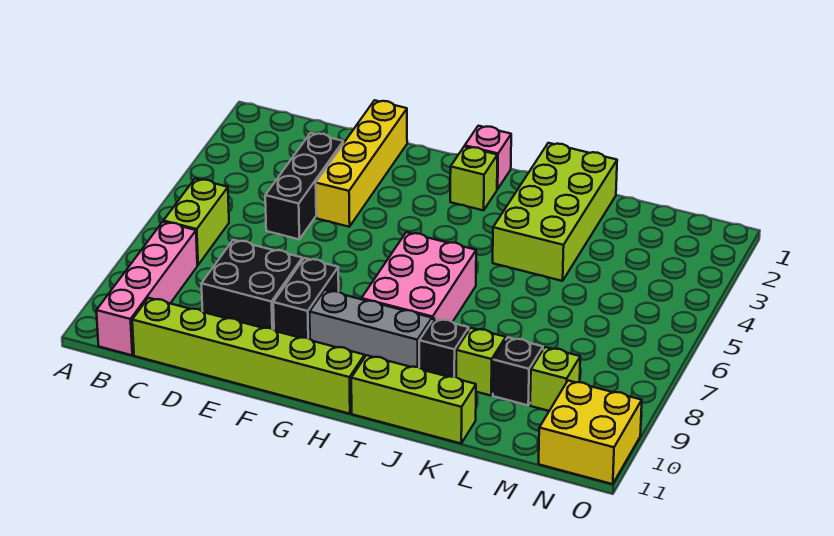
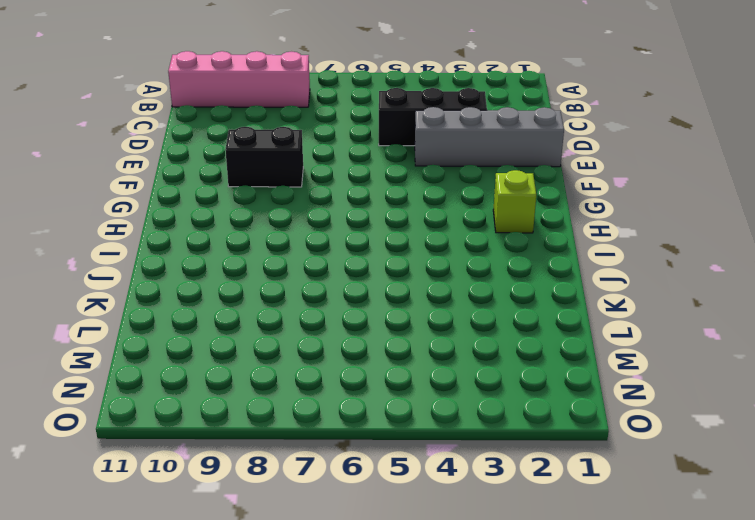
grey 1x4 brick [415,107,564,167] -> yellow 1x4 brick [316,100,407,227]
none -> lime 1x2 brick [163,179,229,265]
none -> lime 1x6 brick [132,298,365,414]
none -> black 2x2 brick [201,240,302,330]

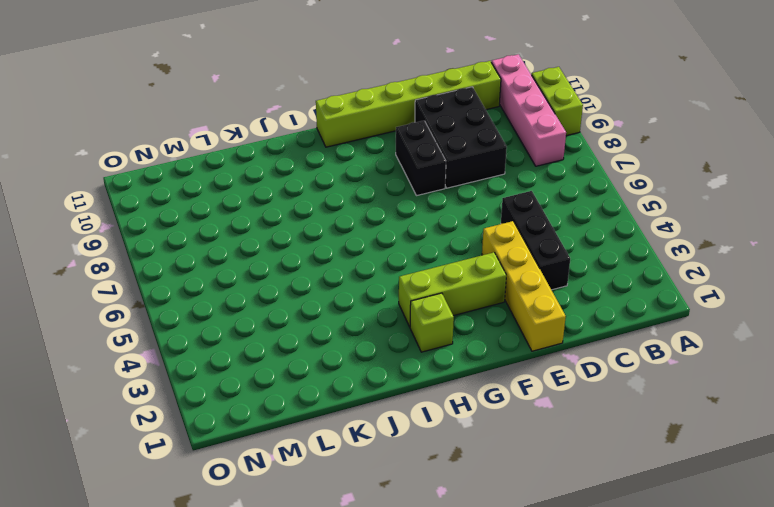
lime 1x2 brick [532,67,583,136] -> lime 1x2 brick moved to [163,179,229,265]
black 2x3 brick [415,87,507,188] -> black 2x2 brick [201,240,302,330]
lime 1x3 brick [399,252,506,327] -> lime 1x3 brick moved to [351,355,476,443]
none -> grey 1x3 brick [310,290,432,367]
none -> pink 1x1 brick [465,126,511,189]
none -> pink 2x3 brick [361,232,476,322]

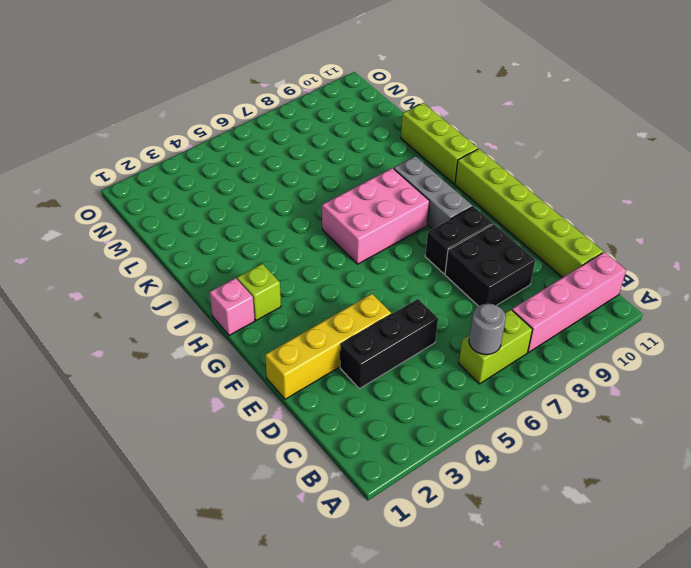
grey 1x1 round brick [469,304,506,355] -> none
none -> lime 2x4 brick [493,143,617,281]
none -> black 1x1 brick [419,318,469,377]
none -> lime 1x1 brick [456,328,506,396]

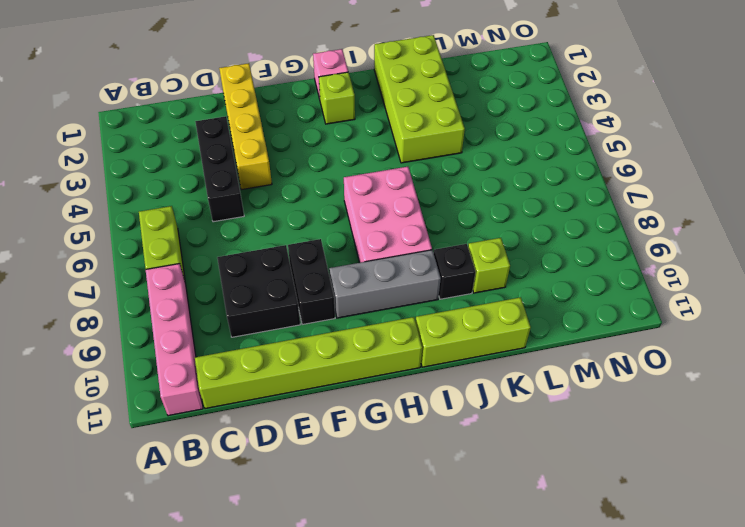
none -> black 1x1 brick [493,338,543,405]
none -> lime 1x1 brick [530,347,580,411]
none -> yellow 2x2 brick [539,381,642,484]

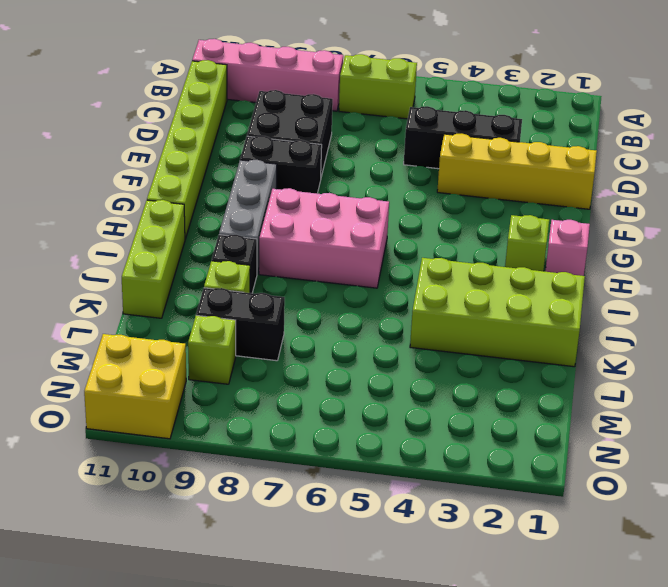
black 1x2 brick [196,288,285,361] -> black 1x1 brick [493,338,543,405]

